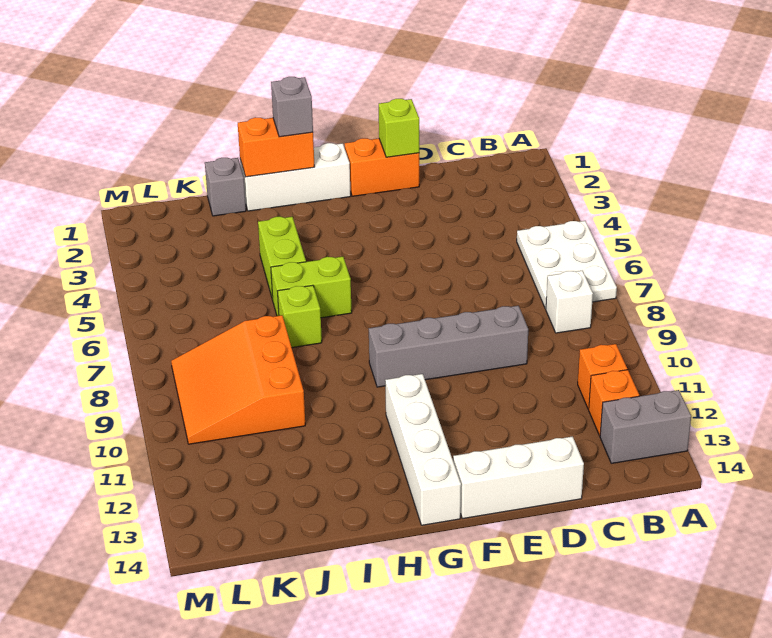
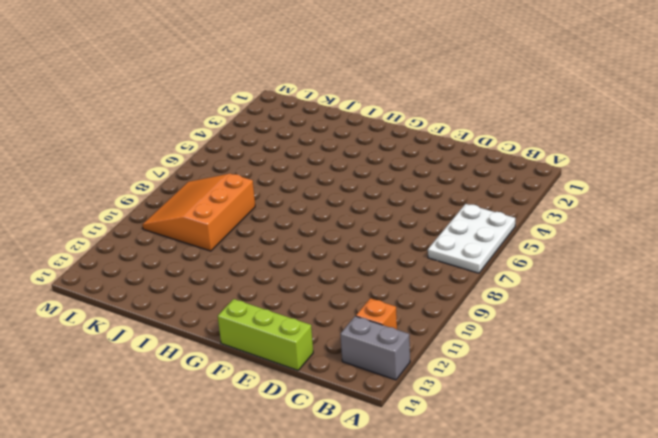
lime 1x3 brick [218,299,313,370] -> white 1x3 brick [453,436,584,519]
none -> white 1x1 brick [546,271,593,333]
none -> orange 1x1 brick [578,344,627,409]
none -> grey 1x4 brick [369,306,528,387]

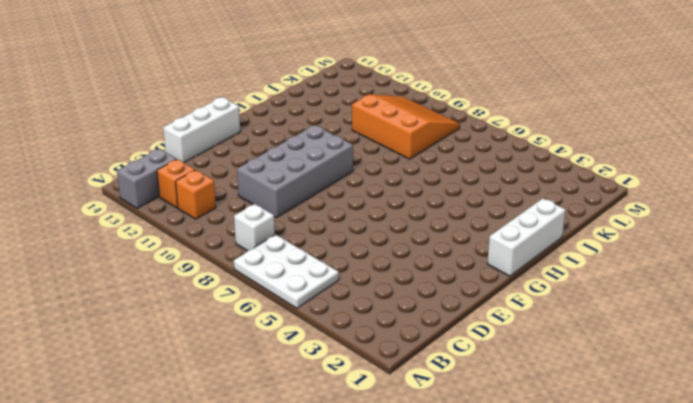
grey 2x4 brick [237,125,353,218] -> grey 1x4 brick [369,306,528,387]
none -> orange 1x2 brick [345,138,419,196]
none -> white 1x4 brick [385,374,461,525]
none -> lime 1x2 brick [271,256,352,318]

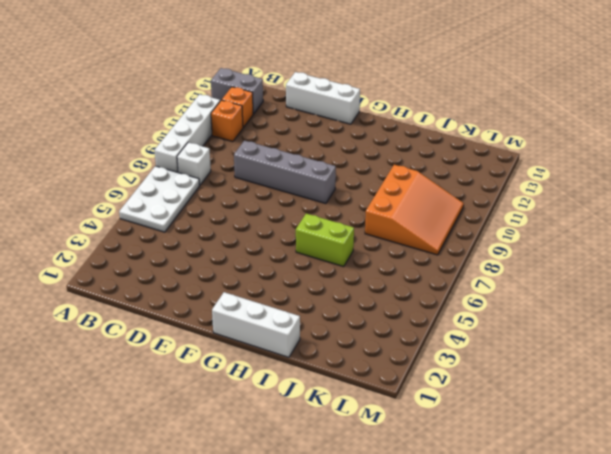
white 1x4 brick [155,94,220,172] -> white 1x4 brick moved to [385,374,461,525]
none -> orange 1x2 brick [345,138,419,196]
none -> lime 1x2 brick [258,217,306,299]
none -> lime 1x1 brick [277,285,322,347]

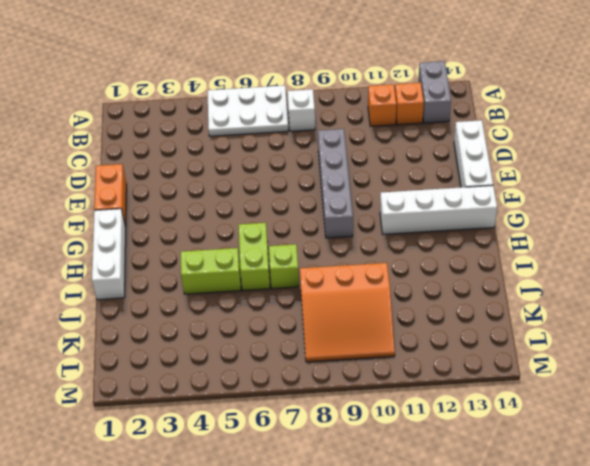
none -> grey 1x1 brick [205,158,246,216]
none -> lime 1x1 brick [379,99,419,157]
none -> orange 1x2 brick [238,117,315,177]

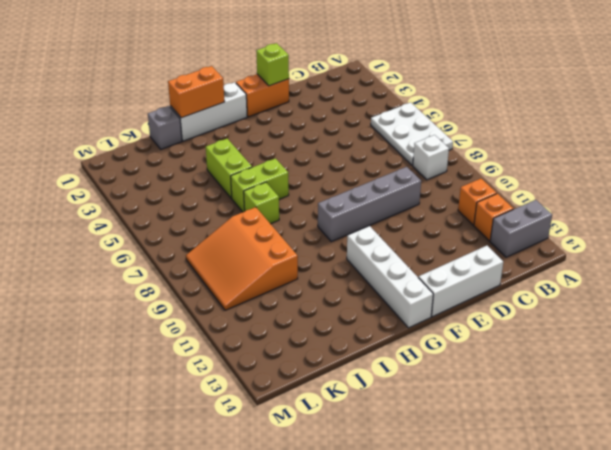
none -> grey 1x1 brick [271,77,313,137]

